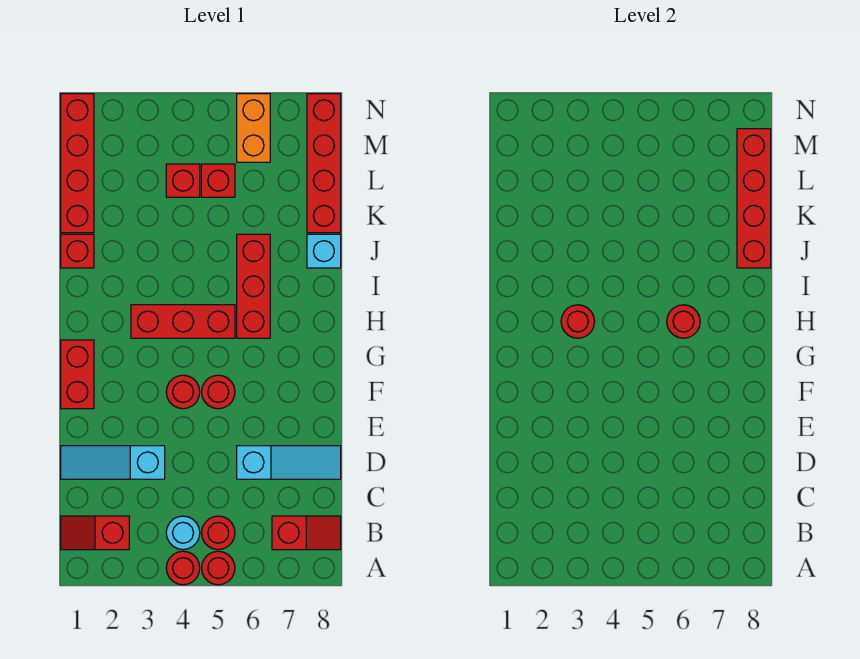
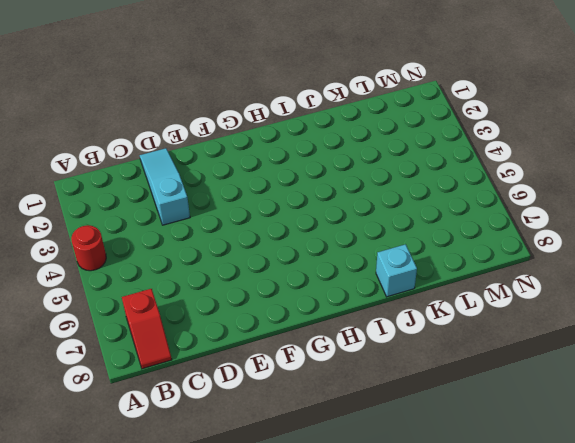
none -> red 1x1 round brick [202,551,235,585]
none -> red 1x2 slope [61,516,129,550]
none -> cyan 1x1 round brick [166,516,200,550]

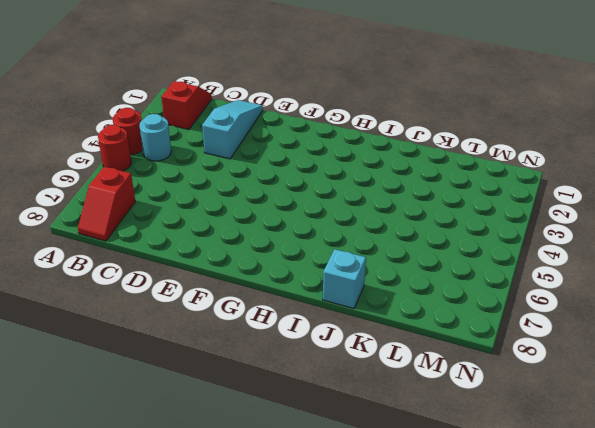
none -> red 1x1 round brick [202,516,235,550]
none -> cyan 1x3 slope [237,446,341,479]
none -> red 1x2 brick [61,340,94,409]

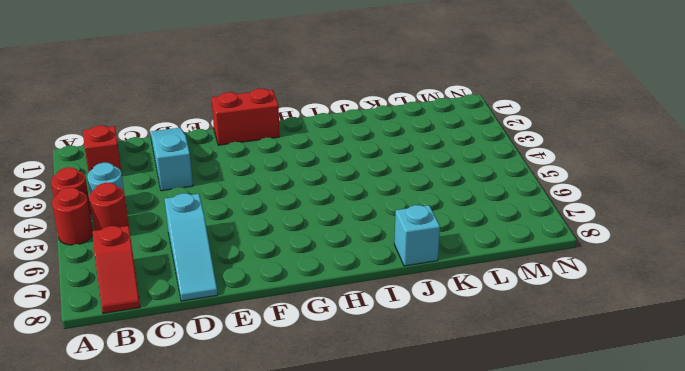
none -> red 1x1 round brick [166,375,200,409]
none -> red 1x1 round brick [202,375,235,409]
none -> red 1x3 brick [131,305,235,338]

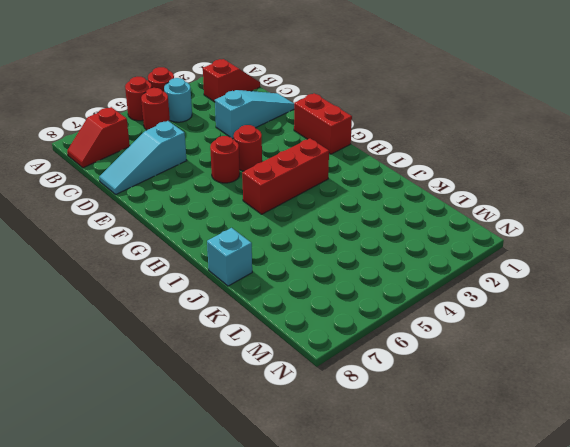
none -> red 1x3 brick [237,234,270,338]
none -> red 1x1 brick [61,234,94,268]
none -> red 1x4 brick [61,94,94,233]

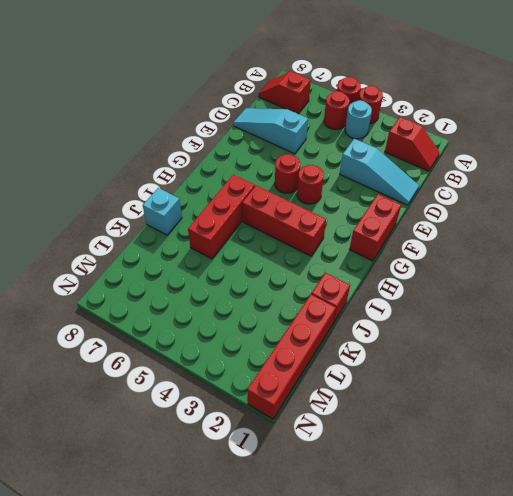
none -> red 1x4 brick [307,94,341,233]
none -> red 1x1 brick [166,164,200,197]
none -> red 1x1 brick [201,164,235,197]

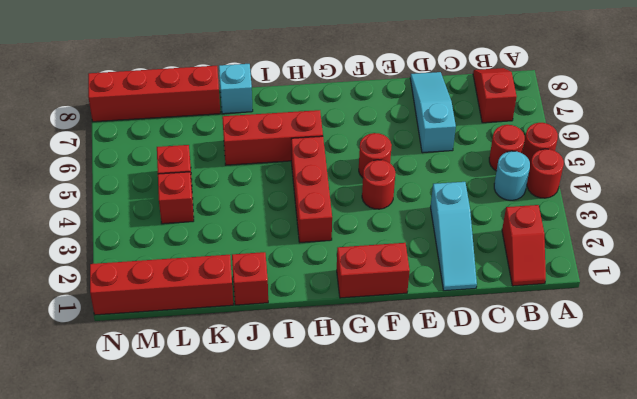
none -> orange 1x2 brick [237,94,270,162]
none -> red 1x1 round brick [561,305,595,338]
none -> red 1x1 round brick [667,305,700,338]

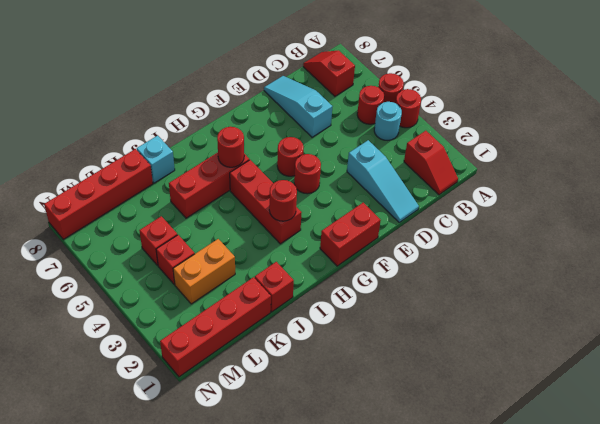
orange 1x2 brick [173,239,235,304] -> orange 1x2 brick moved to [237,94,270,162]
none -> red 1x4 brick [737,129,771,268]

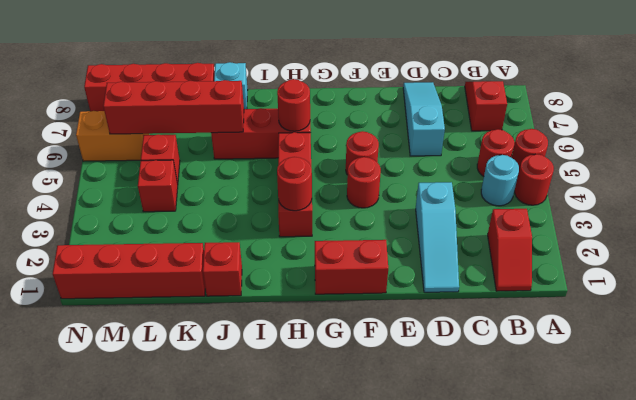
red 1x4 brick [103,80,244,134] -> red 1x4 brick moved to [737,129,771,268]

